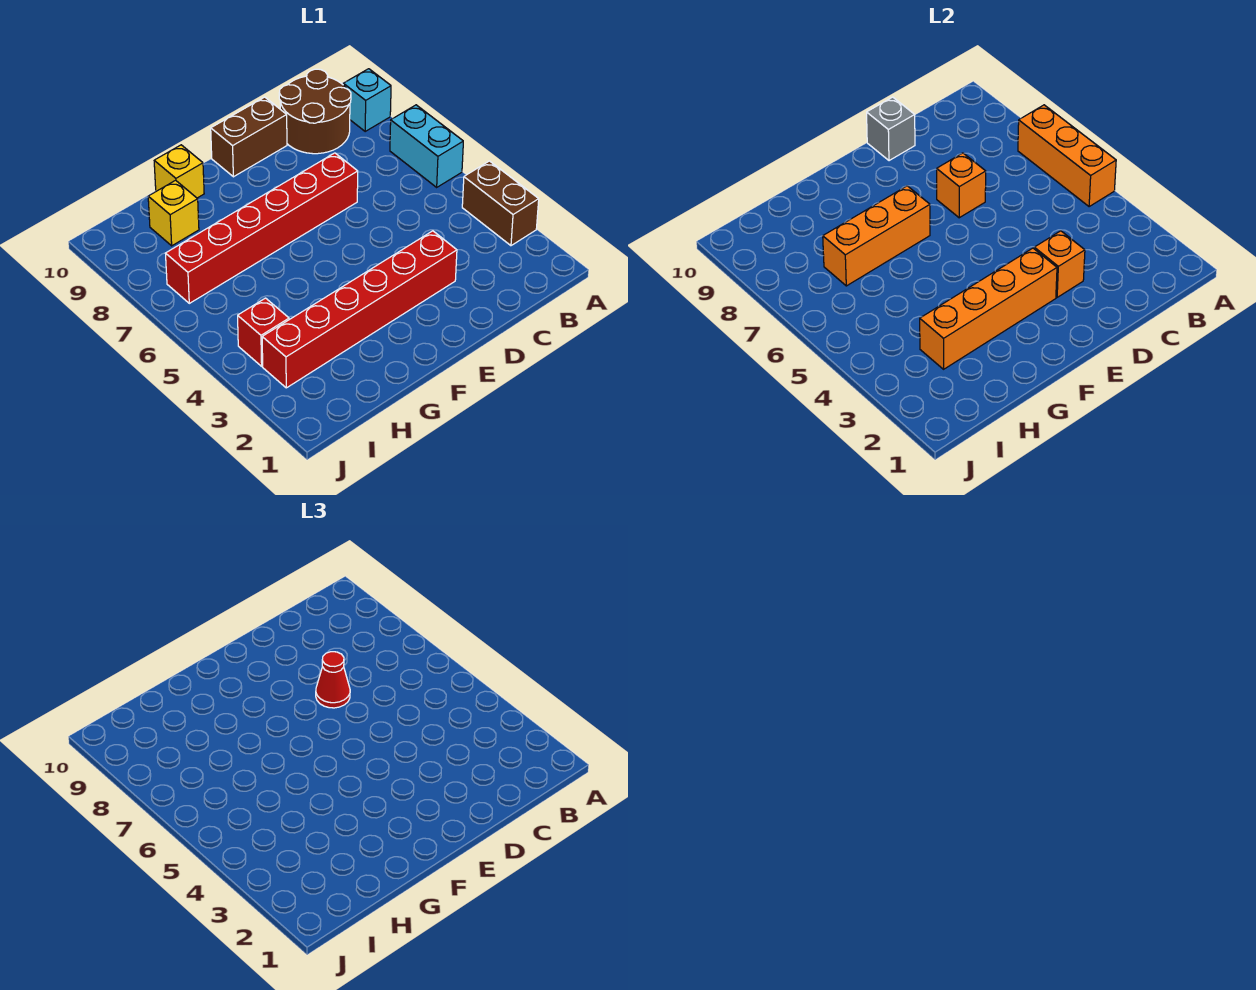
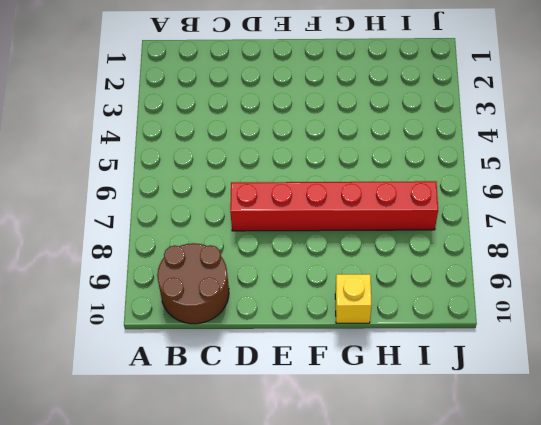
none -> brown 1x2 brick [462,161,539,246]
none -> cyan 1x2 brick [390,105,463,187]
none -> cyan 1x1 brick [343,69,391,131]

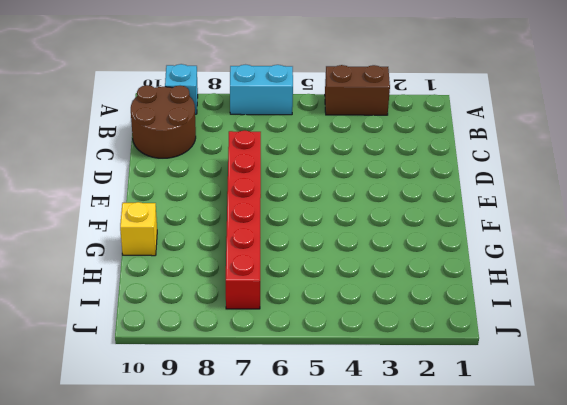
none -> red 1x6 brick [262,231,457,388]
none -> brown 1x2 brick [211,97,287,177]
none -> yellow 1x1 brick [148,180,199,246]

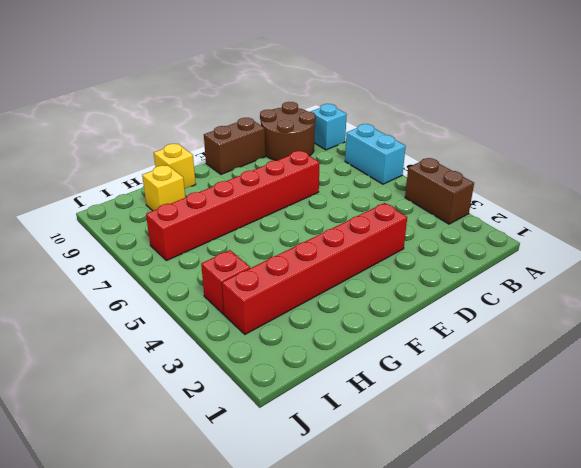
none -> orange 1x3 brick [1018,105,1116,207]
none -> orange 1x1 brick [1034,231,1085,297]
none -> orange 1x1 brick [937,153,986,218]

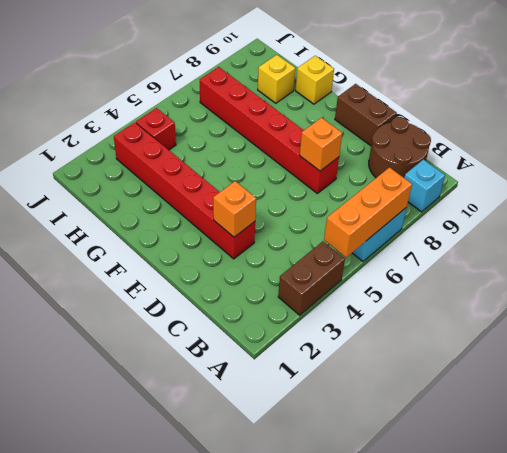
none -> grey 1x1 brick [867,97,915,161]
none -> orange 1x4 brick [920,248,1057,369]
none -> orange 1x3 brick [823,186,930,286]

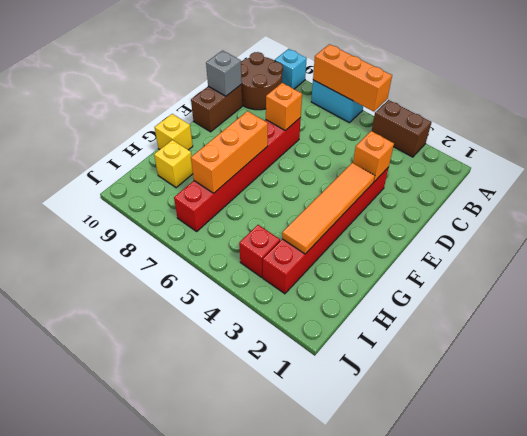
orange 1x4 tile [282,163,375,254] -> orange 1x4 brick [920,248,1057,369]
none -> red 1x1 cone [316,652,350,708]

